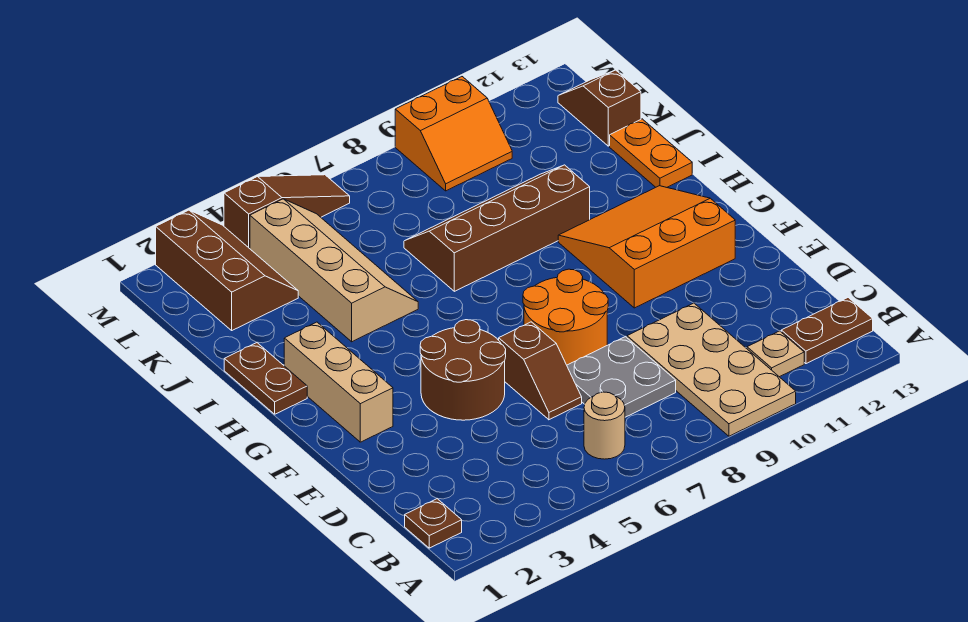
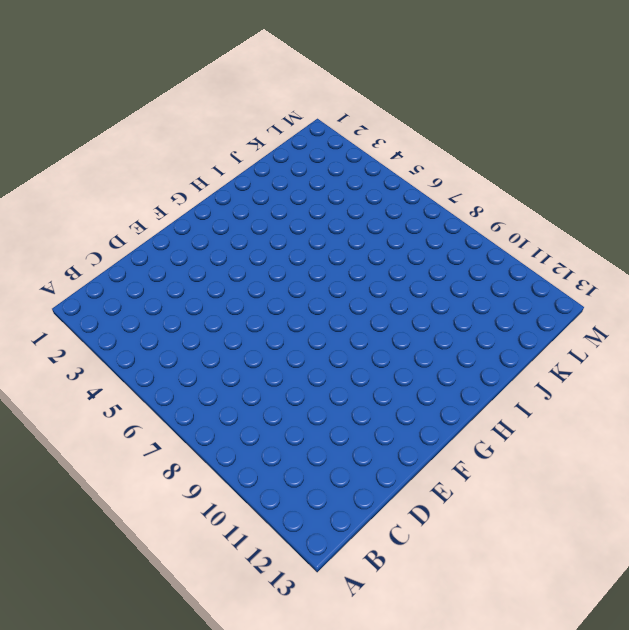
none -> tan 2x4 plate [627,303,796,436]
none -> brown 1x1 plate [405,499,462,548]
none -> tan 1x1 round brick [584,392,625,459]

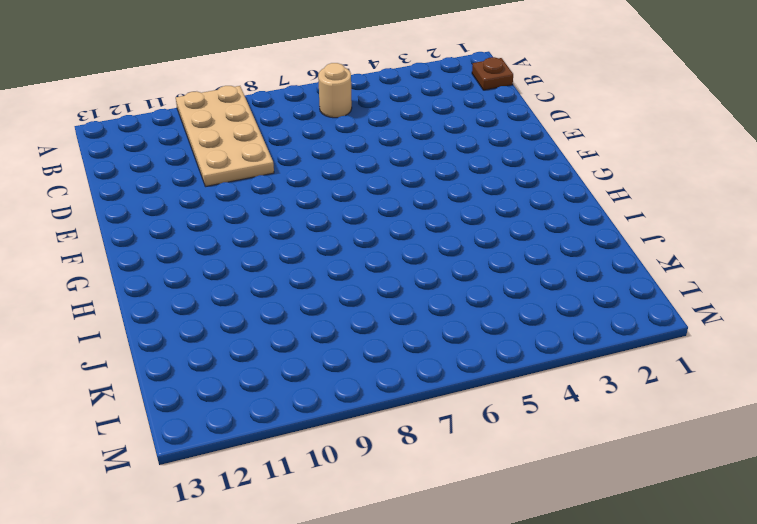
none -> tan 1x1 plate [747,331,804,377]
none -> brown 1x2 plate [781,298,873,364]
none -> grey 2x2 plate [567,337,676,417]

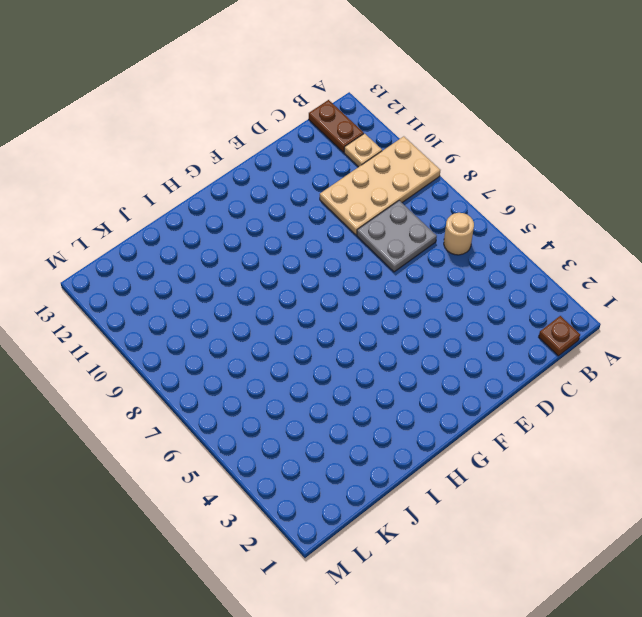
none -> brown 1x2 slope [499,322,582,420]
none -> brown 2x2 round brick [420,320,506,420]
none -> orange 2x2 round brick [523,269,608,365]

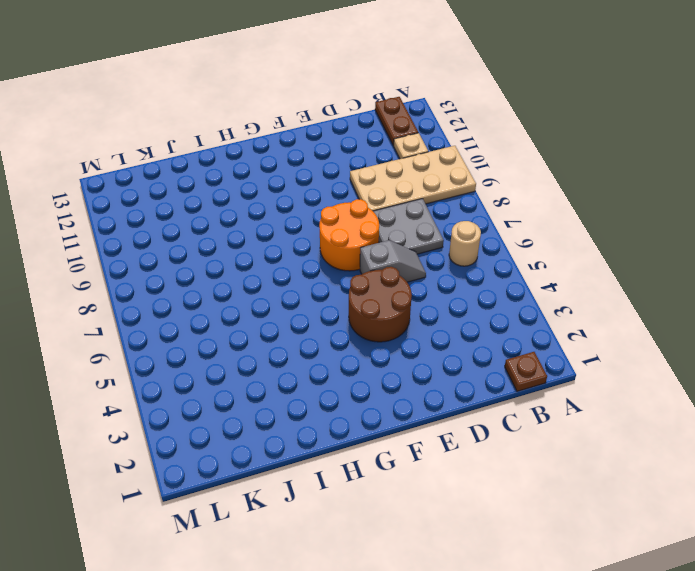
grey 1x2 slope [360,240,426,282] -> brown 1x2 slope [499,322,582,420]
none -> tan 1x3 brick [284,322,393,442]
none -> orange 3x3 slope [558,186,735,308]
none -> brown 1x2 plate [224,343,307,414]

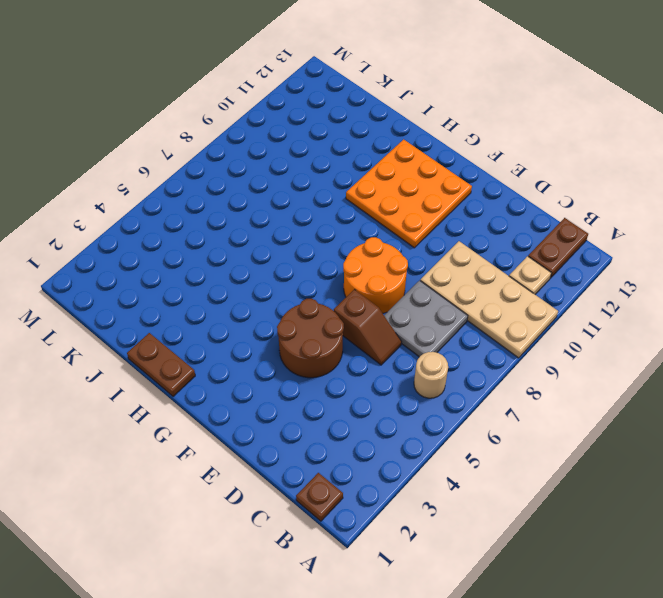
orange 3x3 plate [346,139,472,248] -> orange 3x3 slope [558,186,735,308]
none -> tan 1x3 brick [284,322,393,442]
none -> tan 2x4 slope [250,199,418,342]
none -> brown 2x4 slope [404,165,590,291]

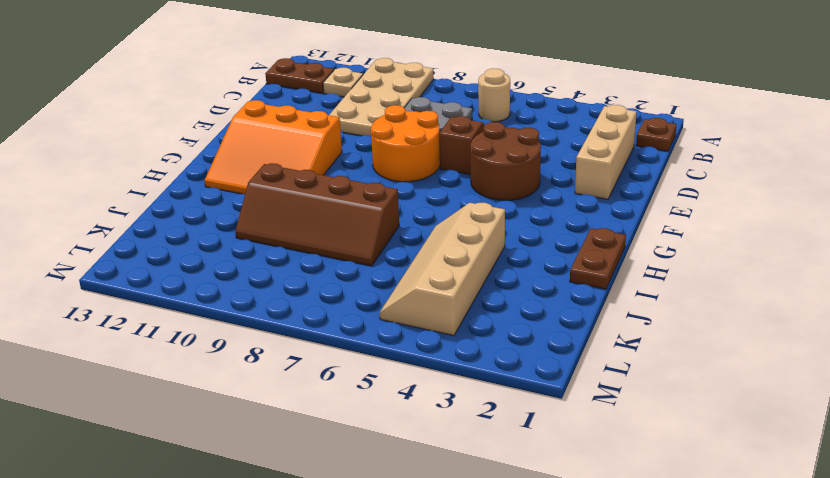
tan 1x3 brick [575,105,637,199] -> tan 1x3 brick moved to [284,322,393,442]
none -> orange 1x2 plate [610,119,692,187]
none -> brown 2x3 slope [156,210,298,330]
none -> brown 1x2 slope [558,70,641,146]

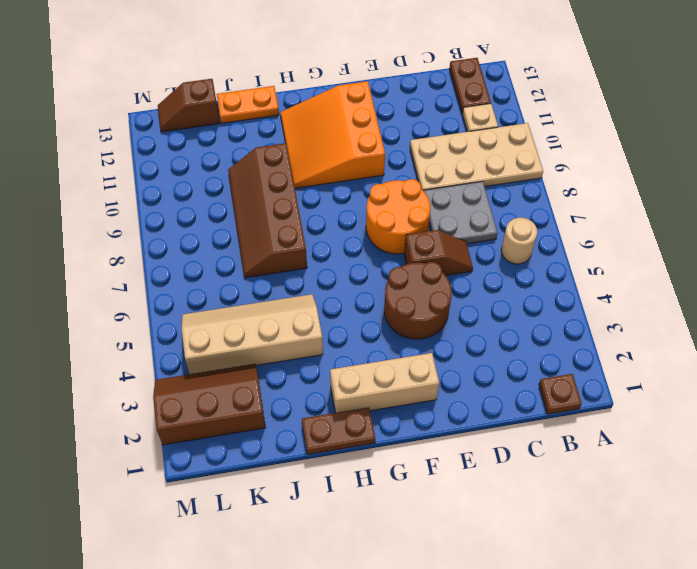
none -> orange 2x2 slope [395,77,512,191]
none -> brown 1x3 slope [224,175,350,249]

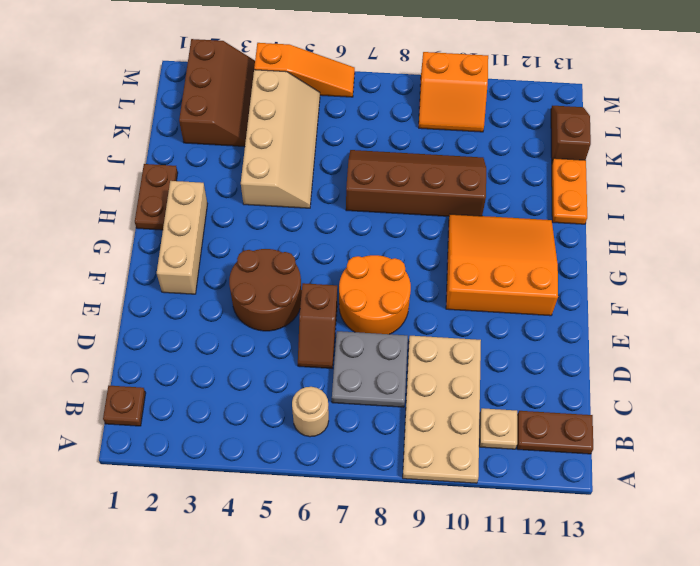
orange 1x3 slope [254,43,355,97] -> brown 1x3 slope [224,175,350,249]

